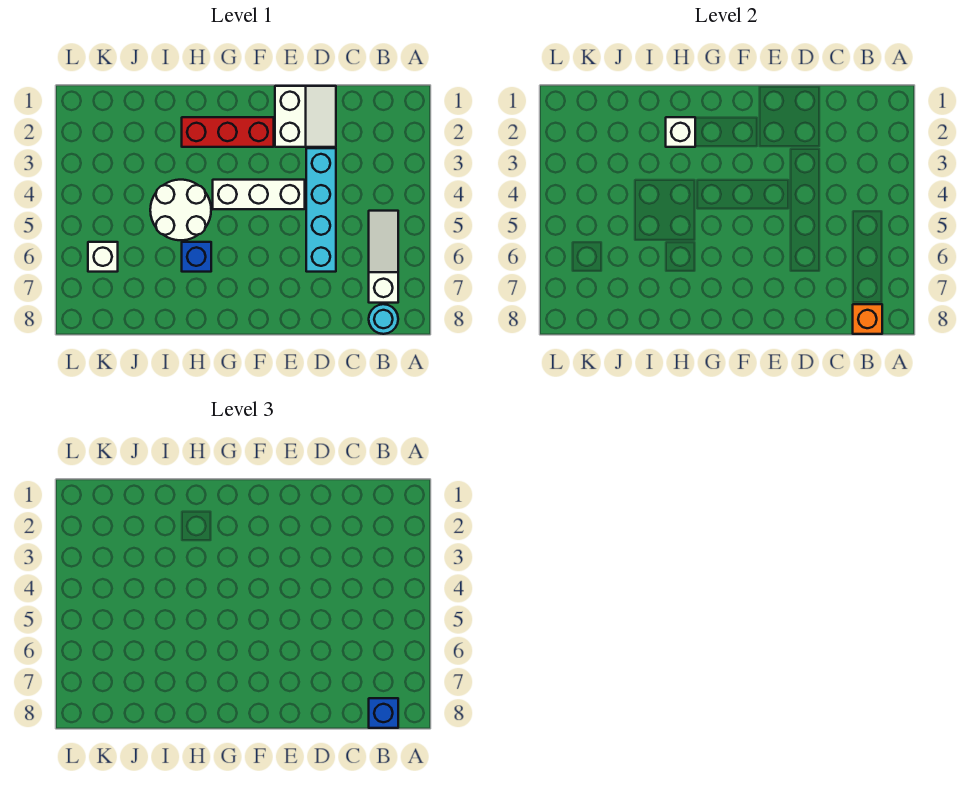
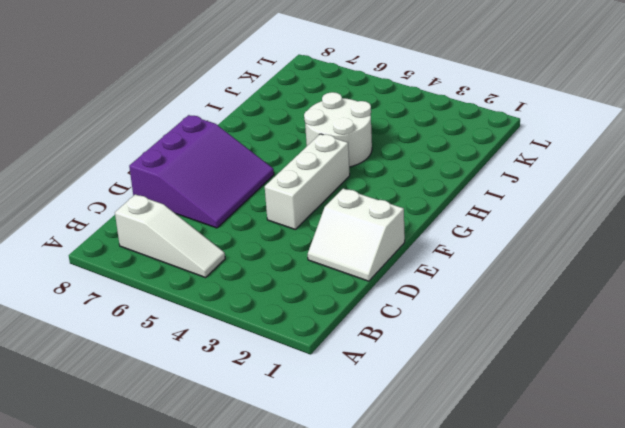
purple 3x3 slope [129,115,274,228] -> cyan 1x4 brick [306,148,336,272]
none -> cyan 1x1 round brick [369,304,398,334]
none -> red 1x3 brick [182,117,274,147]
none -> blue 1x1 brick [182,242,211,272]

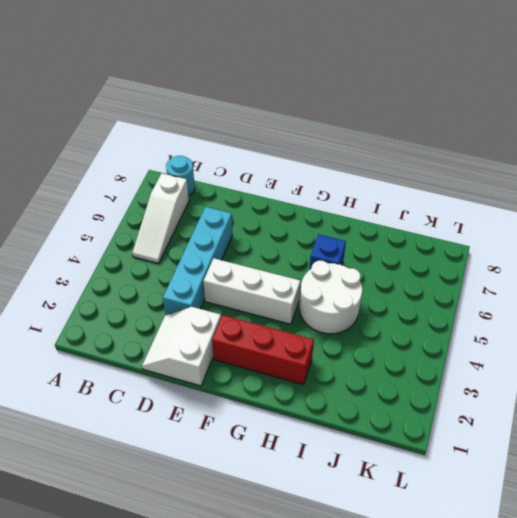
none -> white 1x1 brick [88,242,118,272]
none -> orange 1x1 brick [853,304,882,334]
none -> white 1x1 brick [666,117,695,147]

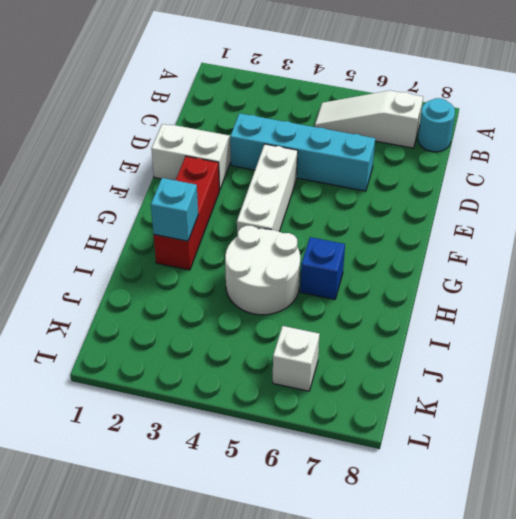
cyan 1x1 brick [151,178,198,241] -> white 1x1 brick [666,117,695,147]
none -> orange 1x1 brick [853,304,882,334]
none -> blue 1x1 brick [369,698,398,728]

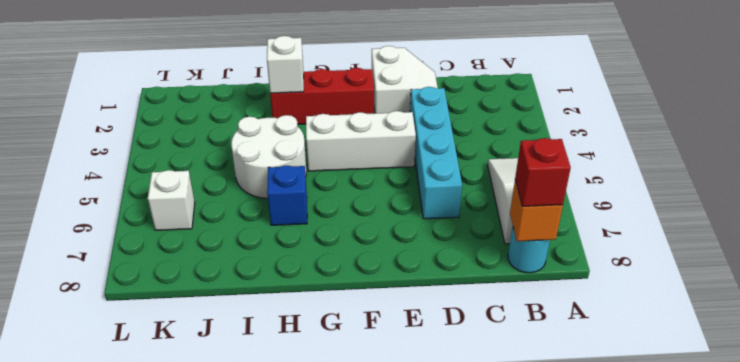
red 1x1 brick [515,138,571,206] -> blue 1x1 brick [369,698,398,728]

